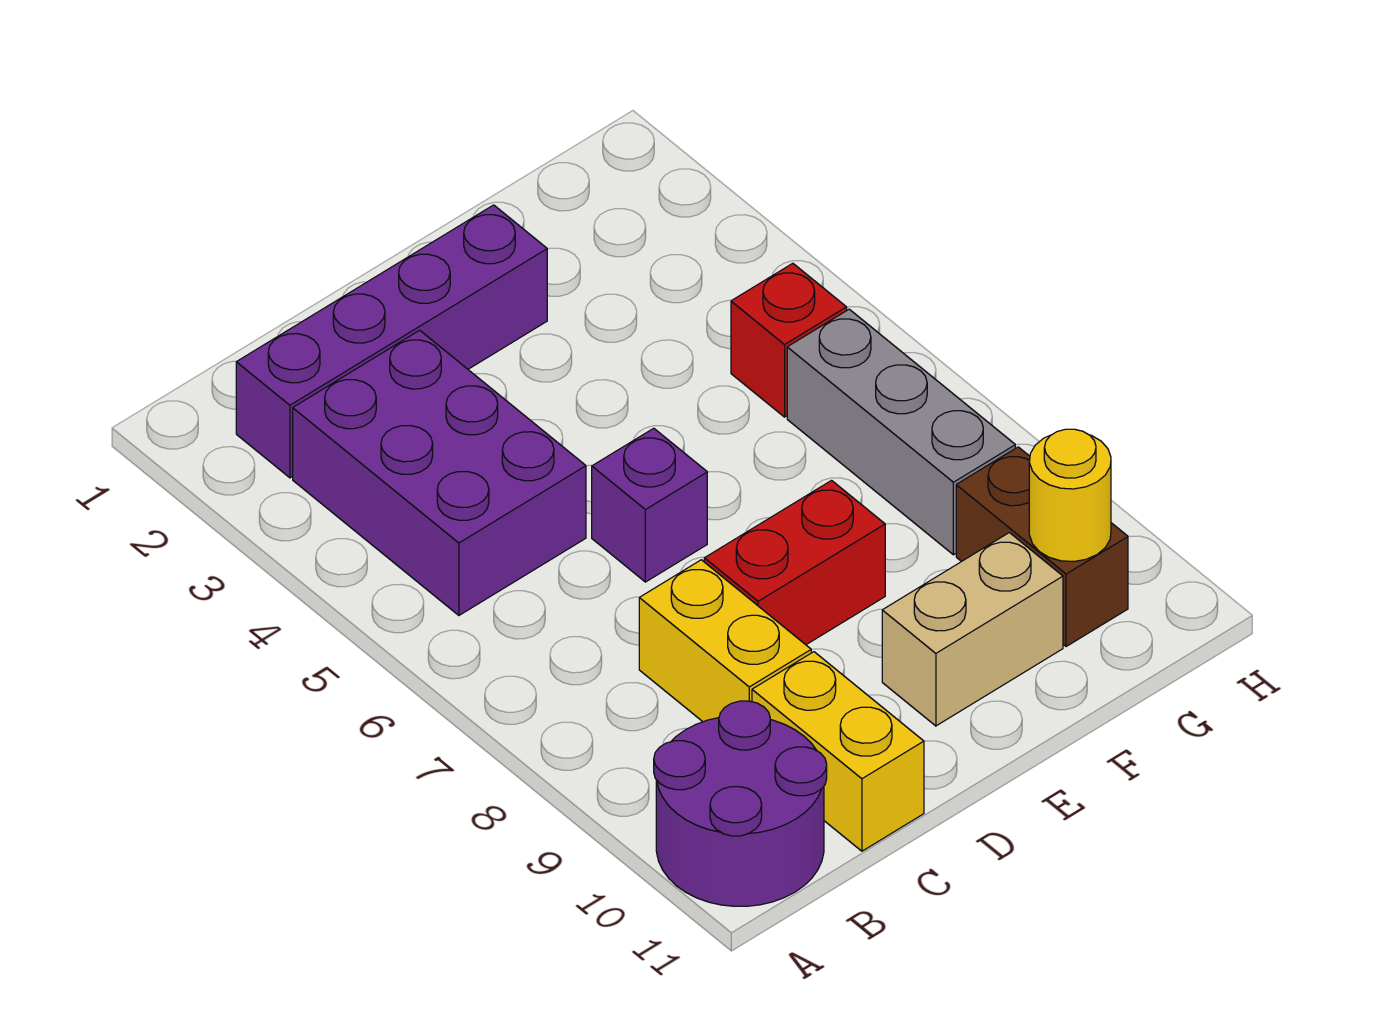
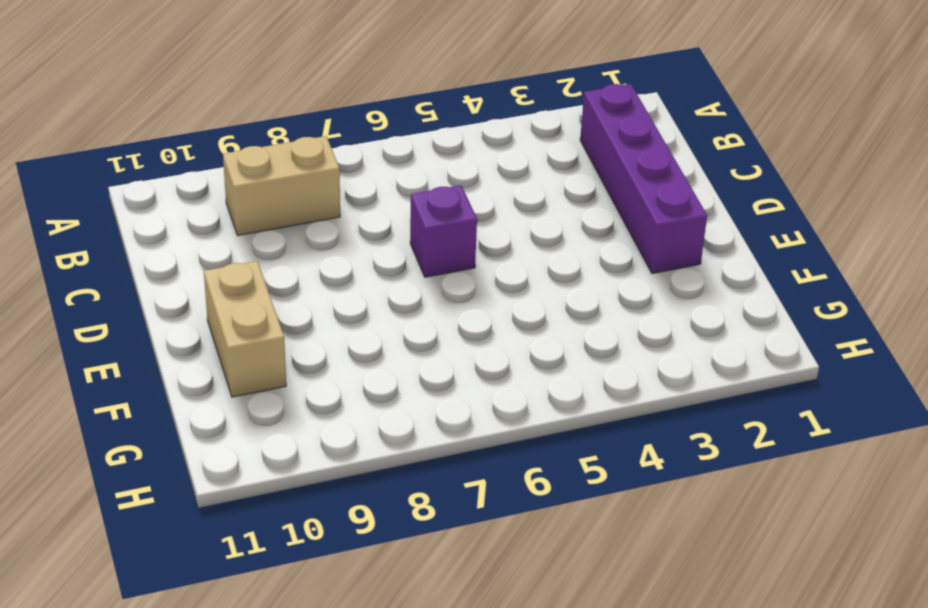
tan 1x2 brick [223,136,340,235] -> none
none -> purple 2x2 round brick [654,701,827,906]
none -> purple 2x3 brick [293,330,586,615]
none -> yellow 1x2 brick [639,560,811,722]

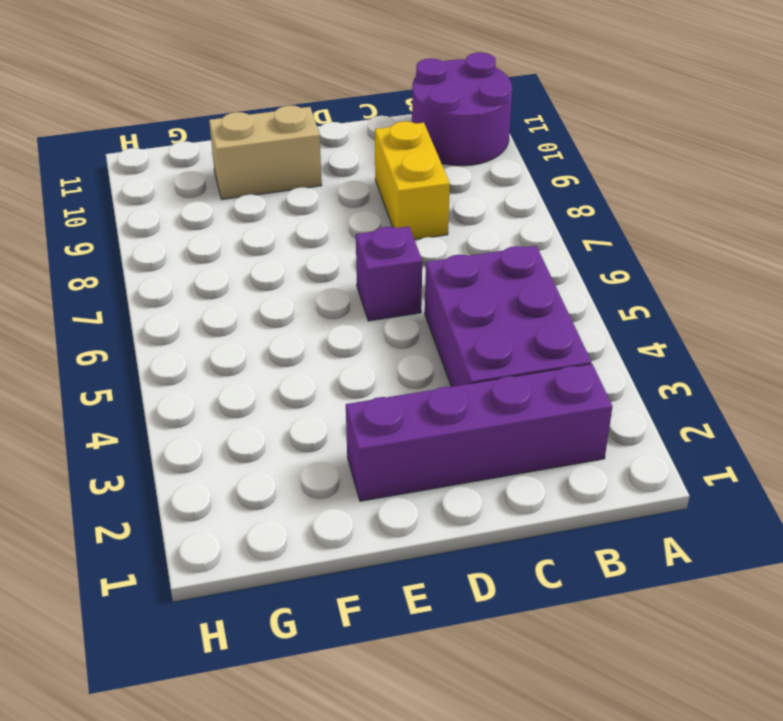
none -> yellow 1x2 brick [752,652,924,851]
none -> red 1x2 brick [704,481,885,645]
none -> red 1x1 brick [731,263,847,417]

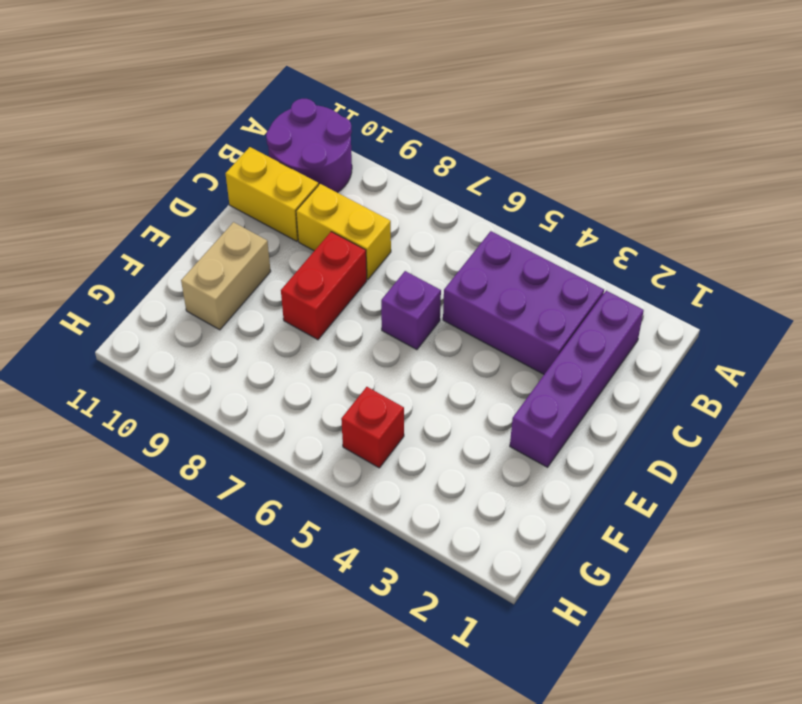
none -> grey 1x3 brick [787,309,1015,555]
none -> brown 1x2 brick [956,447,1128,647]
none -> yellow 1x1 round brick [1029,429,1111,562]

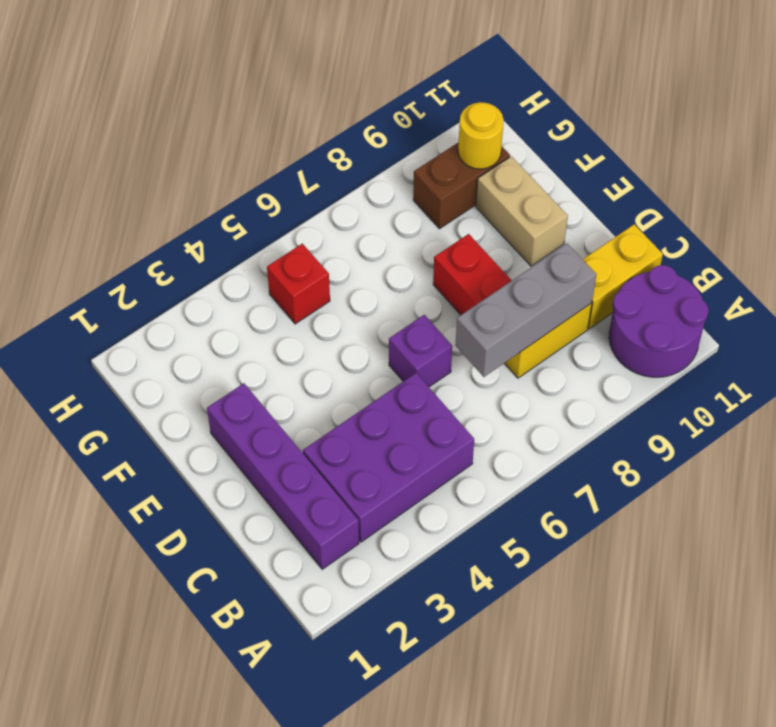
grey 1x3 brick [455,243,596,377] -> grey 1x3 brick moved to [787,309,1015,555]

